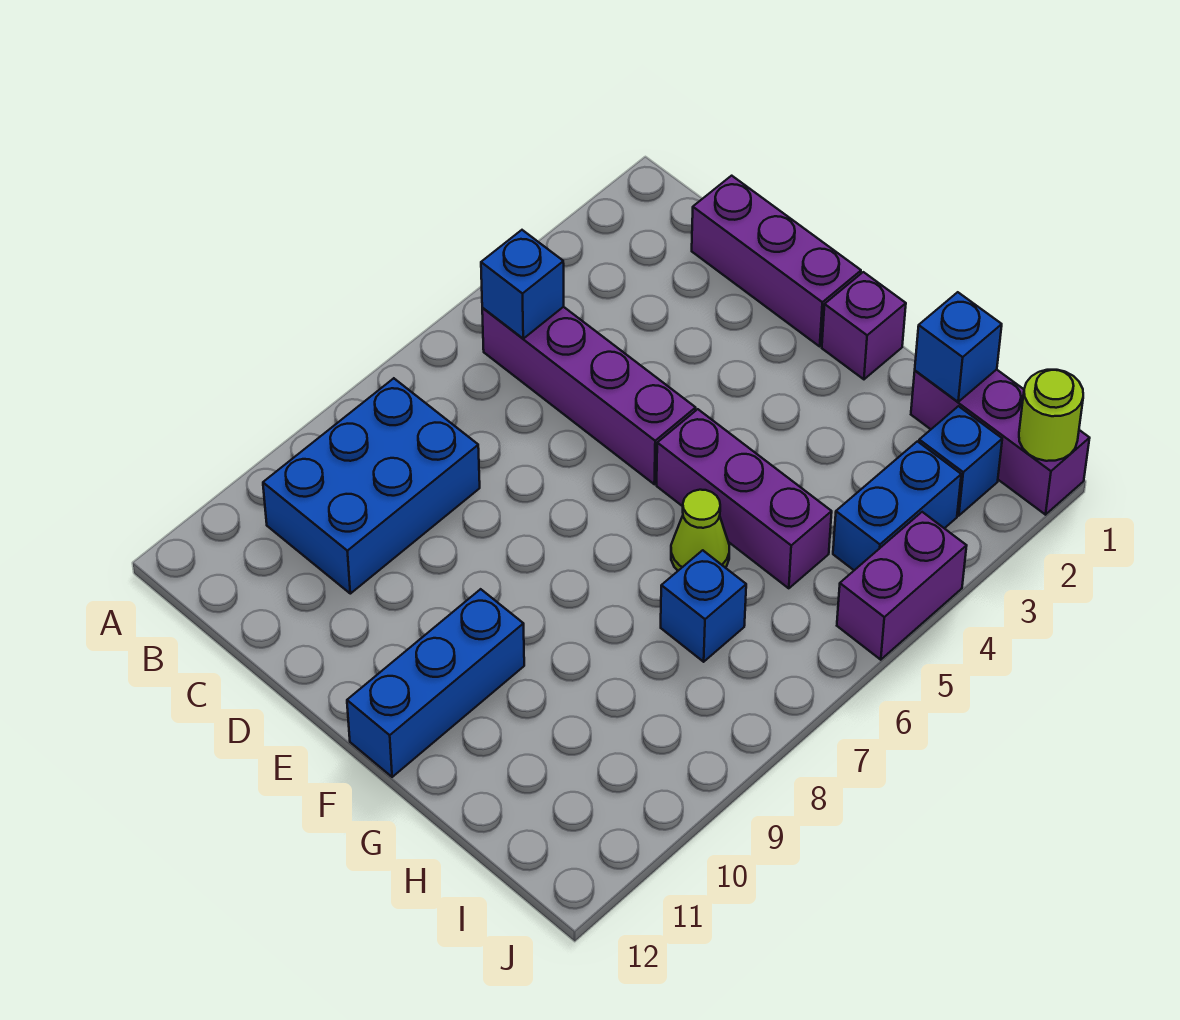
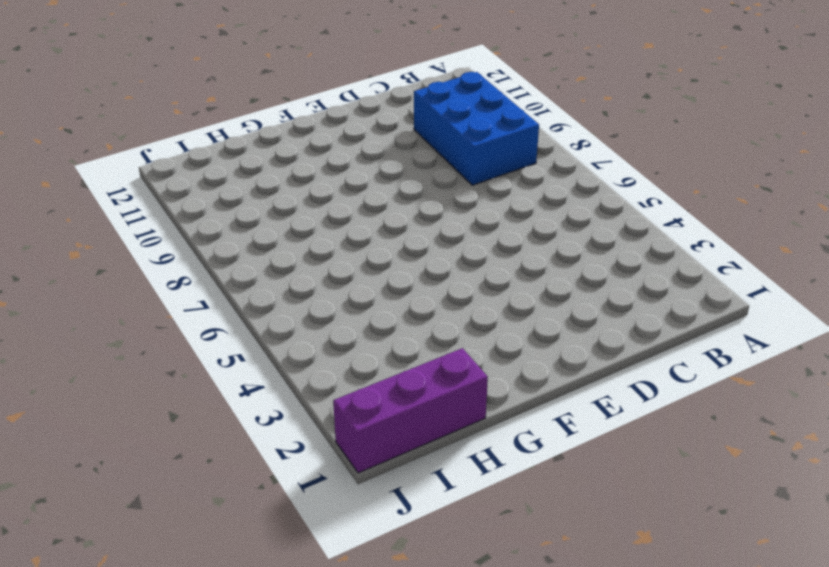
none -> purple 1x4 brick [482,307,696,484]
none -> purple 1x3 brick [692,176,861,346]
none -> purple 1x1 brick [822,272,906,379]

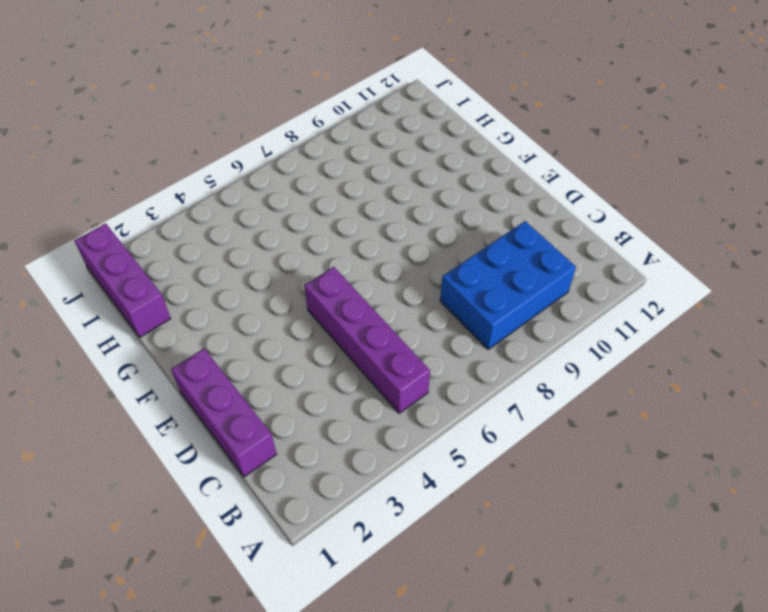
none -> purple 1x1 brick [822,272,906,379]
none -> purple 1x3 brick [657,409,832,588]
none -> blue 1x3 brick [347,589,524,777]

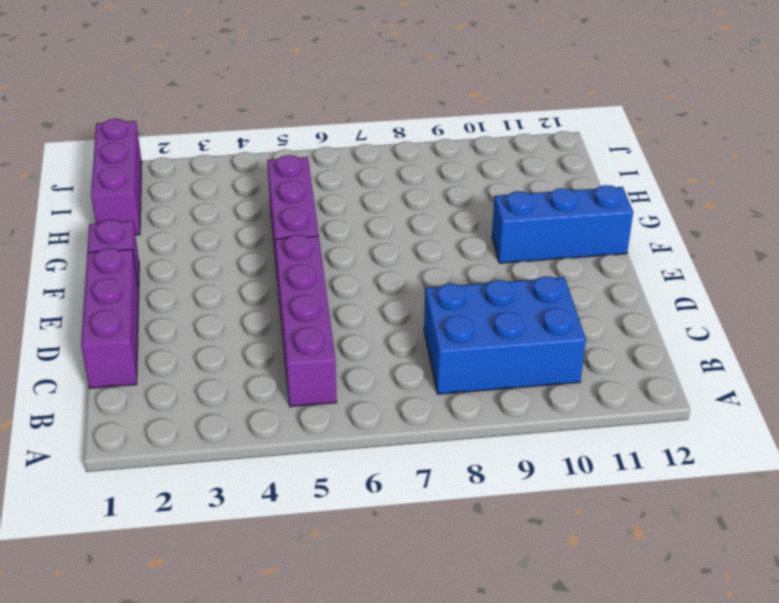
none -> lime 1x1 cone [671,490,729,571]
none -> blue 1x1 brick [661,550,746,662]
none -> blue 1x1 brick [919,406,1002,516]

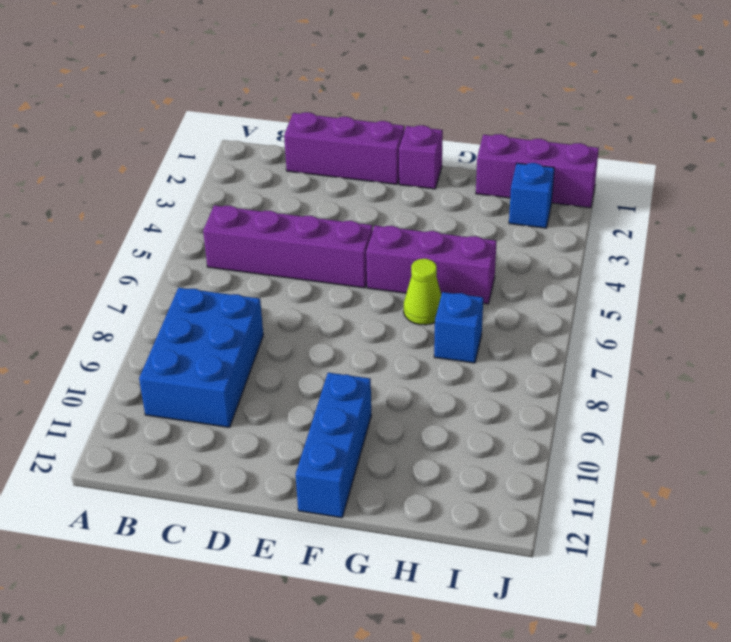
none -> blue 1x2 brick [833,441,961,570]
none -> purple 1x2 brick [837,512,967,660]
none -> blue 1x1 brick [481,230,564,339]

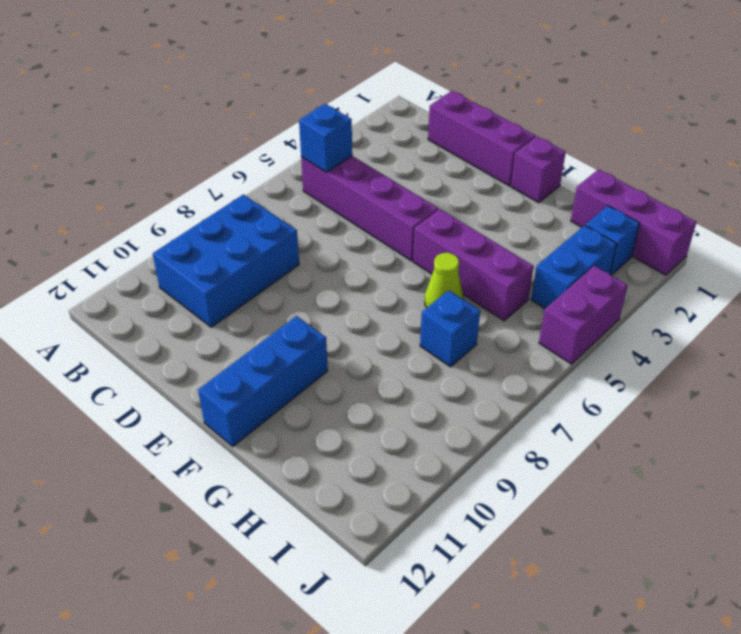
none -> blue 1x1 brick [915,292,1002,402]
none -> lime 1x1 round brick [1019,370,1083,461]

